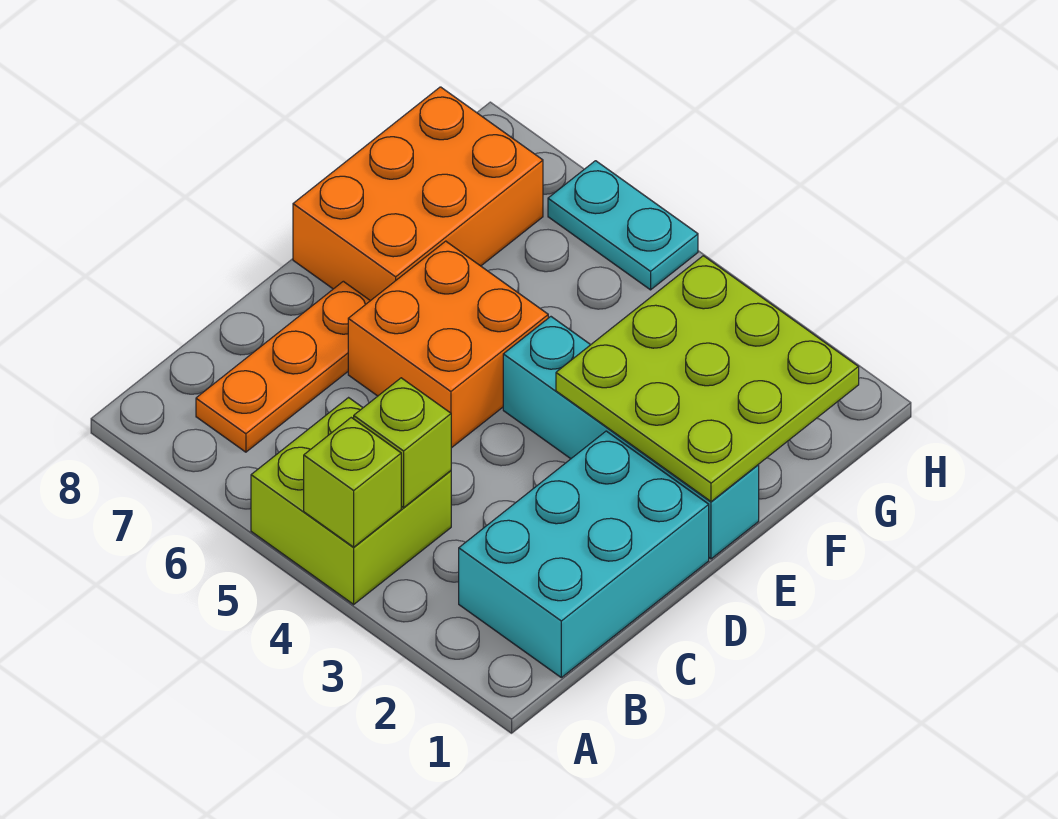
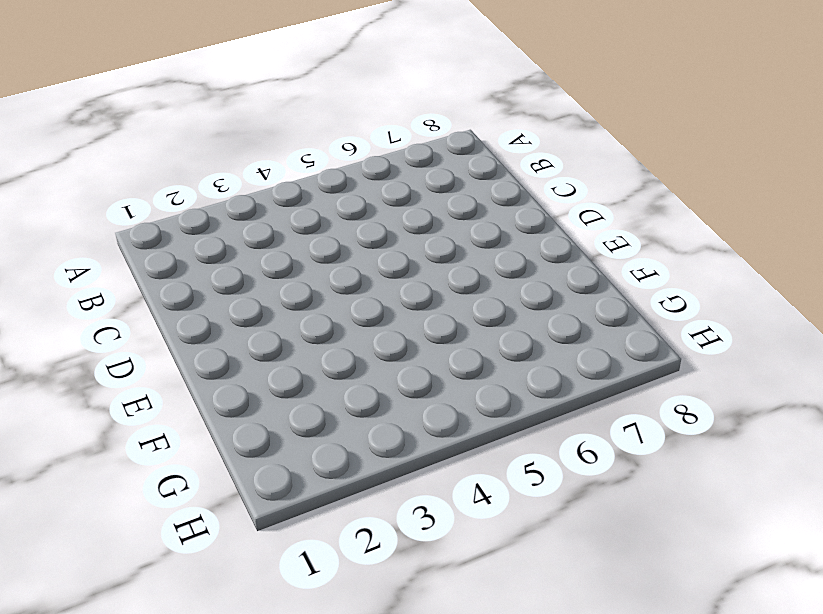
none -> lime 2x2 brick [251,398,451,604]
none -> cyan 2x3 brick [459,431,709,678]

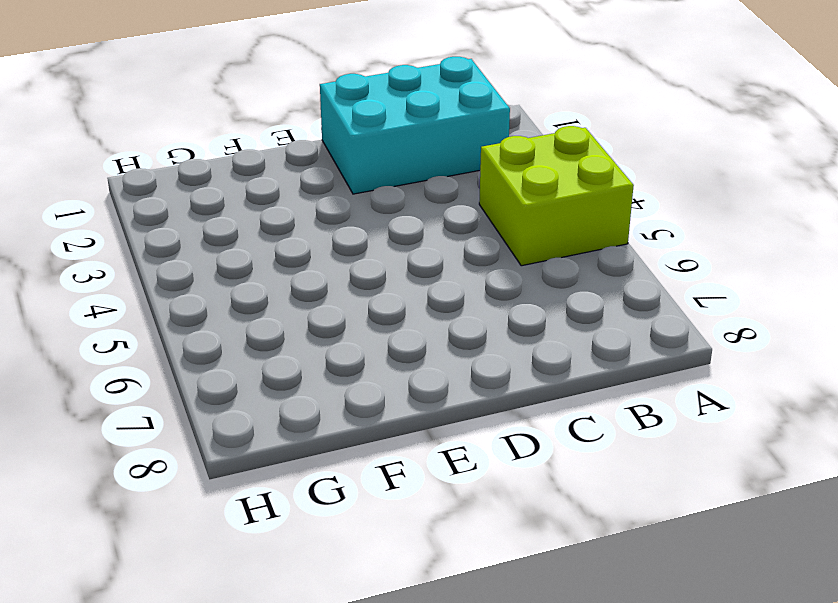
none -> orange 1x3 plate [196,281,370,452]
none -> orange 2x2 brick [348,241,548,448]

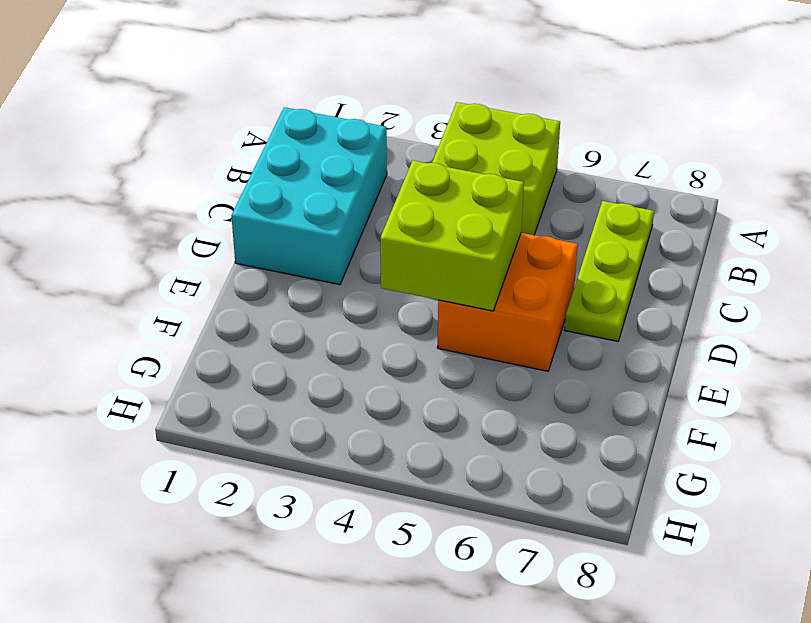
lime 1x3 plate [565,201,654,341] -> orange 1x3 plate [196,281,370,452]
lime 2x2 brick [380,161,524,311] -> none
none -> cyan 1x4 brick [503,317,759,559]
none -> orange 2x3 brick [293,87,543,301]

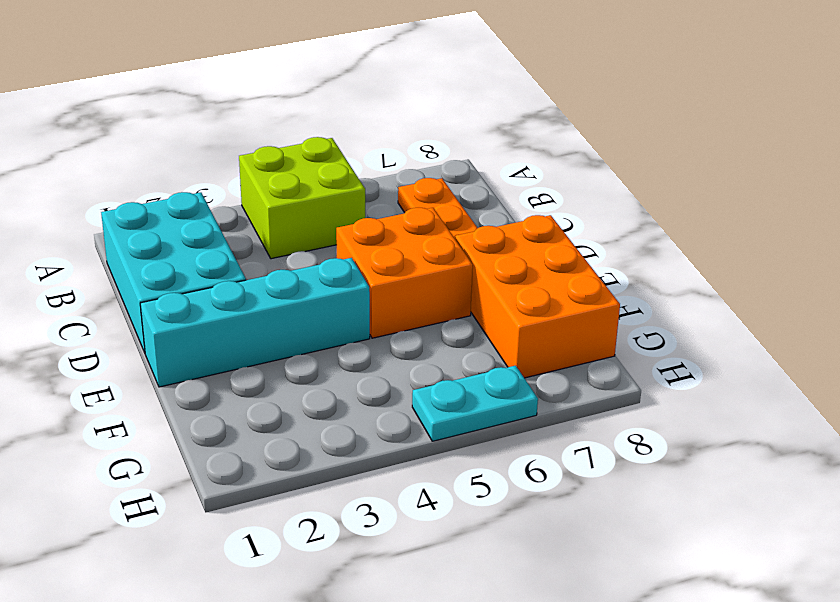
none -> lime 1x1 brick [304,418,401,547]
none -> lime 1x1 brick [354,378,451,508]

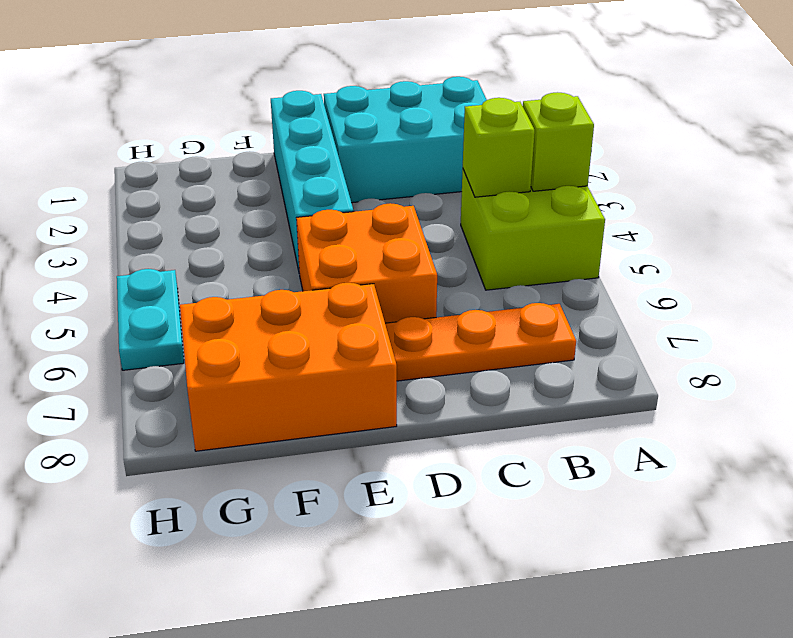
none -> lime 3x3 plate [556,256,859,502]

